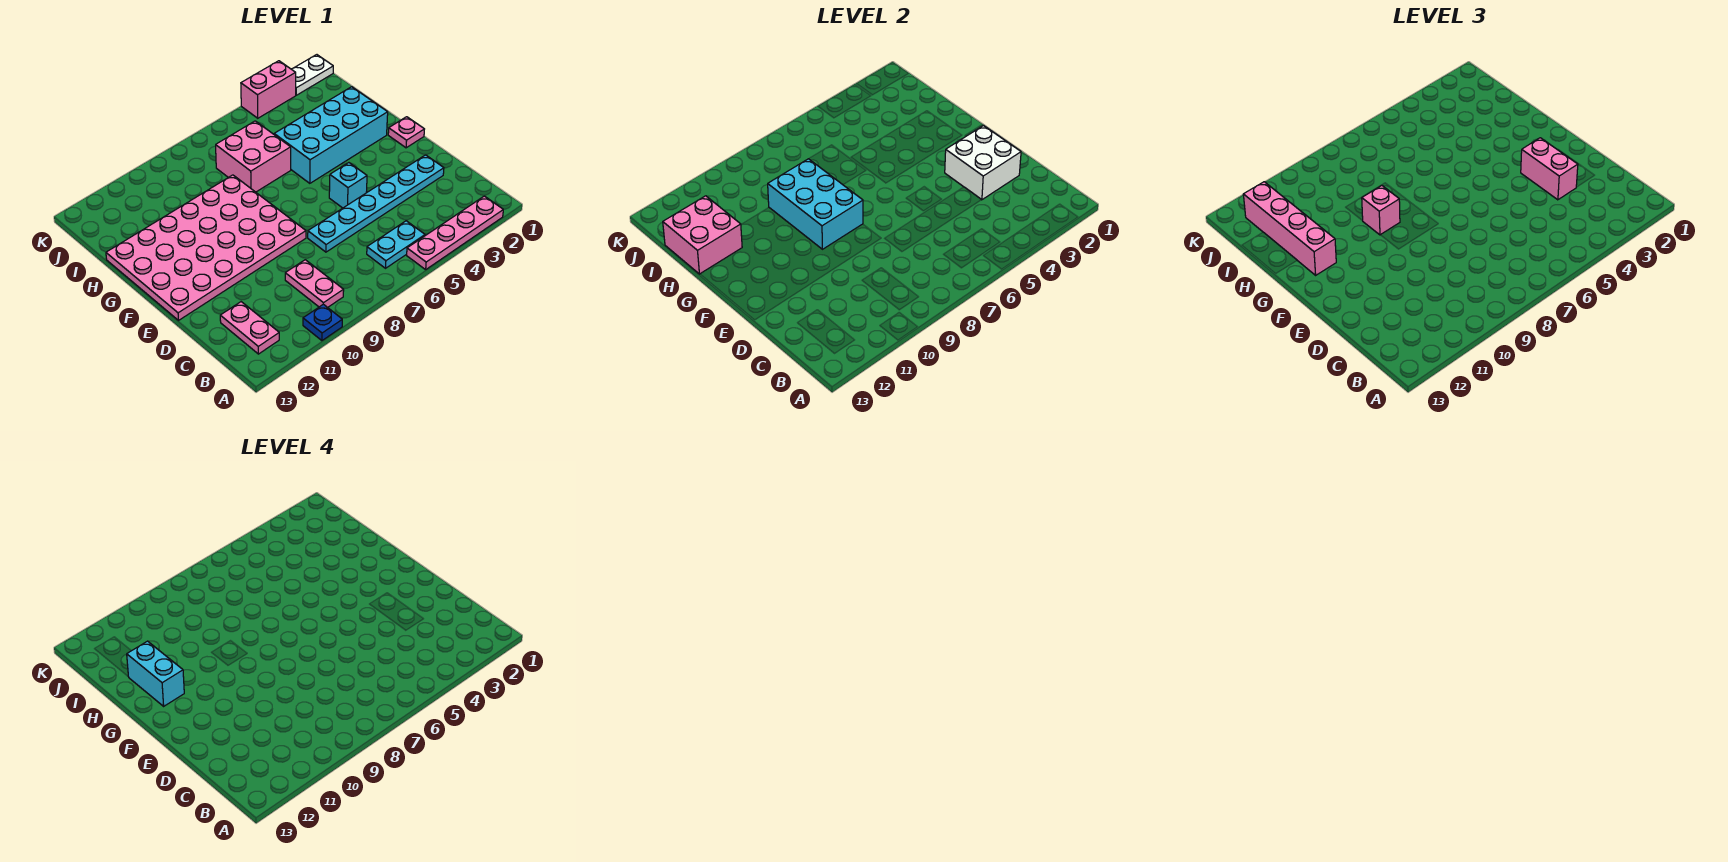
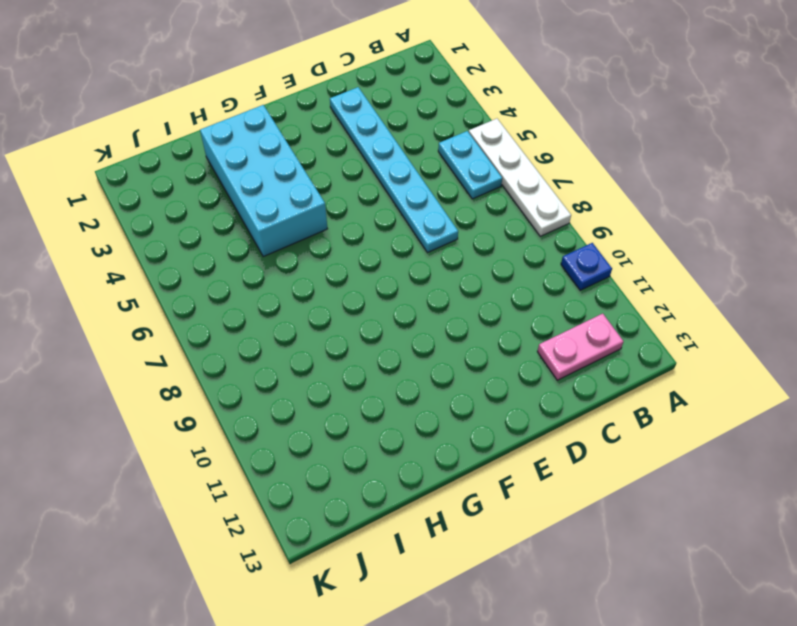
white 1x4 plate [469,119,571,236] -> pink 1x4 plate [407,196,503,270]
none -> pink 1x2 plate [285,260,344,307]
none -> cyan 1x1 brick [329,163,367,208]
none -> pink 4x6 plate [106,175,306,320]

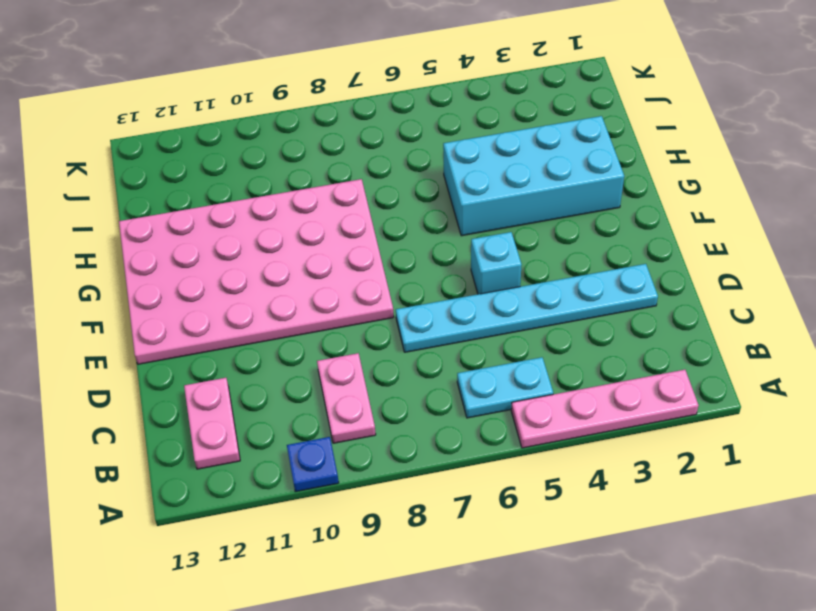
none -> pink 1x1 plate [388,117,424,148]
none -> pink 2x2 brick [216,121,291,192]
none -> white 1x2 plate [292,55,333,95]

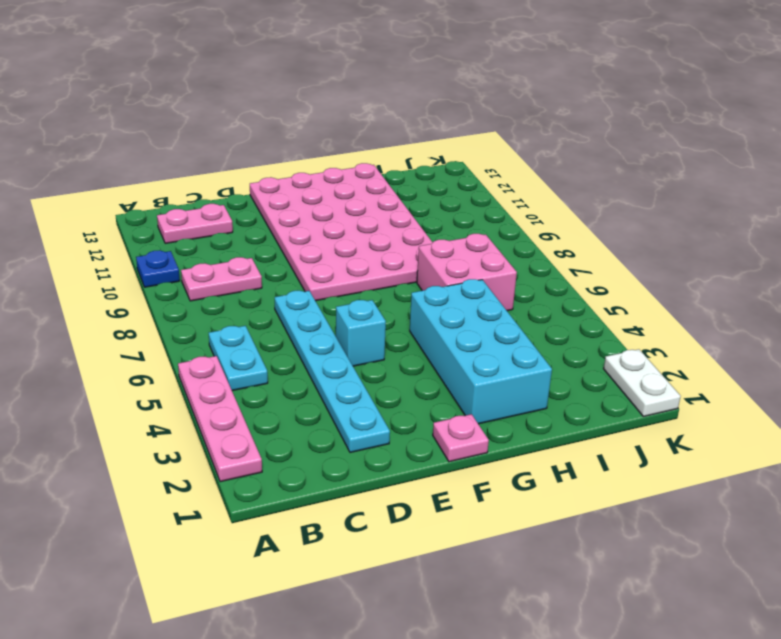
none -> pink 1x2 brick [241,61,296,118]
none -> white 2x2 brick [945,125,1021,200]
none -> cyan 2x3 brick [768,159,863,249]

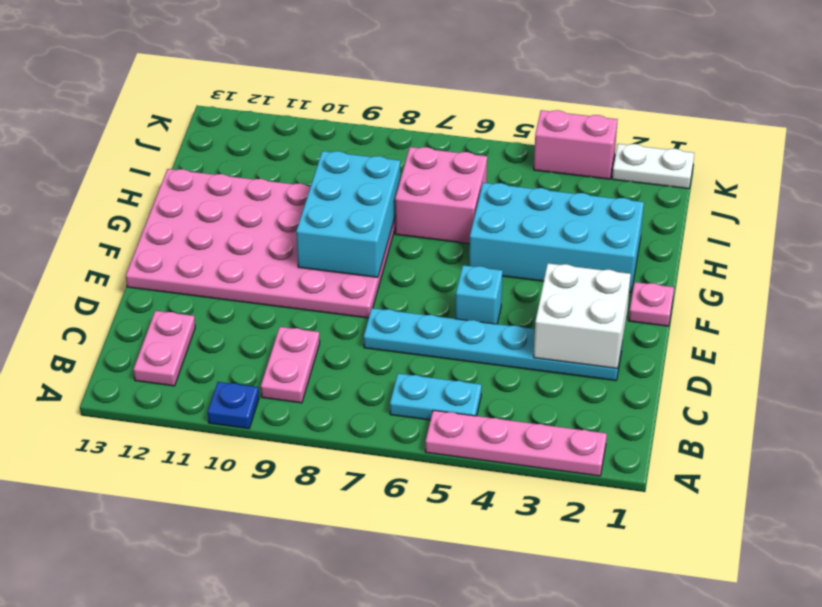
none -> pink 2x2 brick [663,196,742,274]
none -> pink 1x2 brick [1521,138,1578,200]
none -> pink 1x1 brick [1362,186,1400,235]

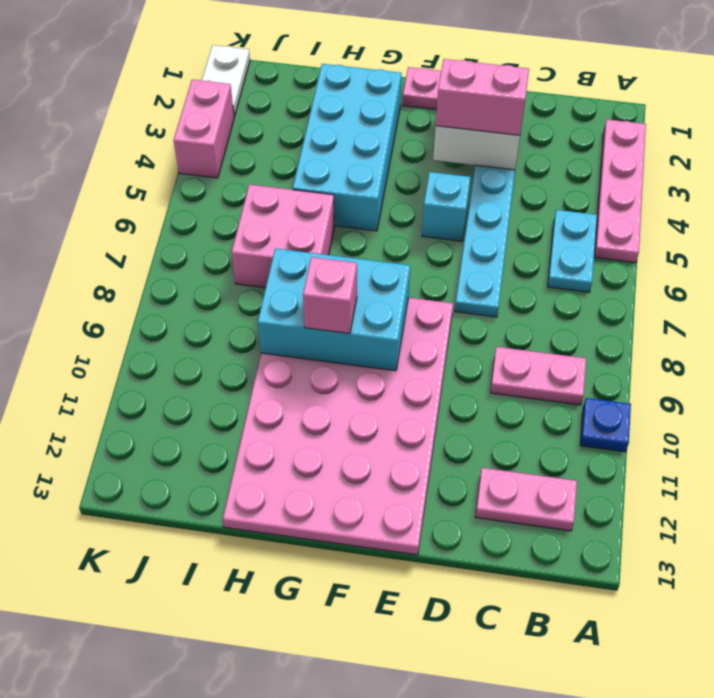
none -> pink 2x2 brick [663,196,742,274]
none -> pink 1x4 brick [1243,182,1336,275]
none -> cyan 1x2 brick [127,641,184,706]

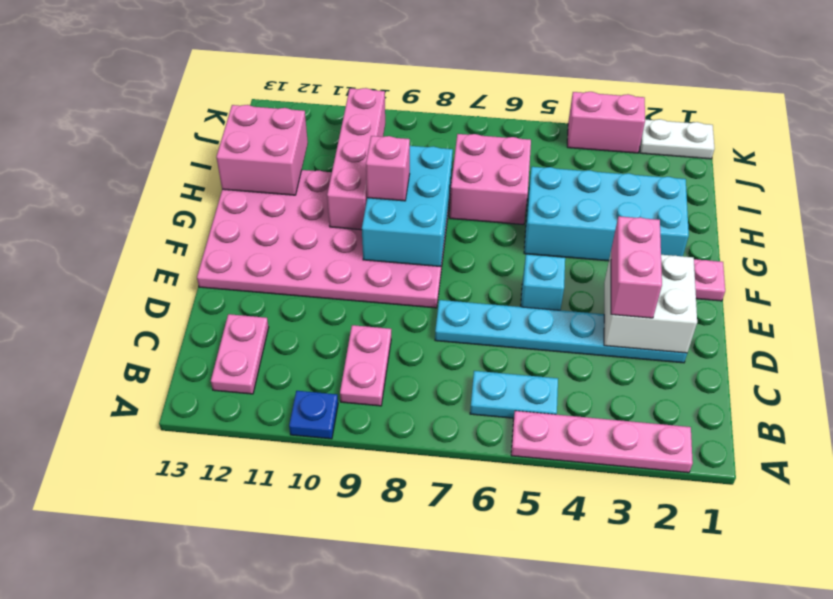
pink 1x4 brick [327,88,385,230] -> pink 1x4 brick moved to [1243,182,1336,275]
none -> cyan 1x2 brick [127,641,184,706]

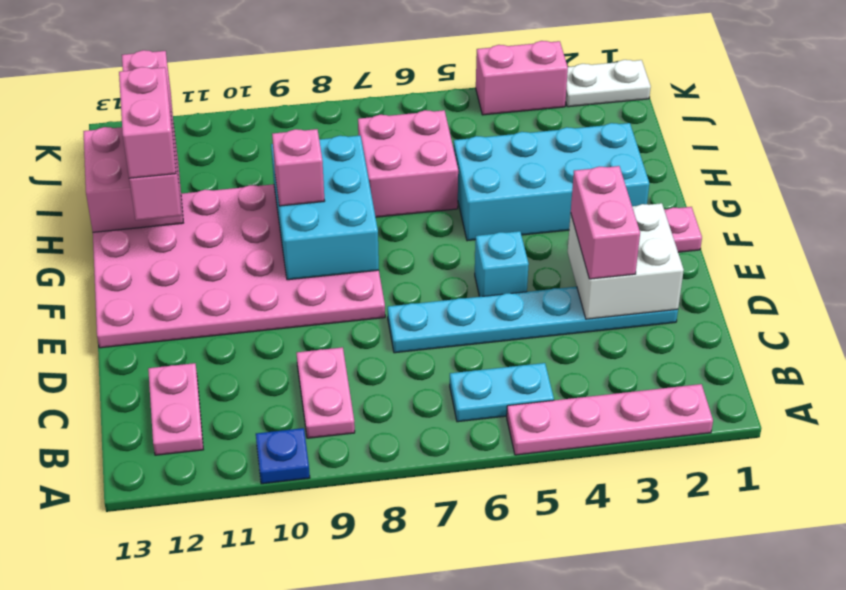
pink 1x2 brick [119,67,176,178] -> cyan 1x2 brick [127,641,184,706]

